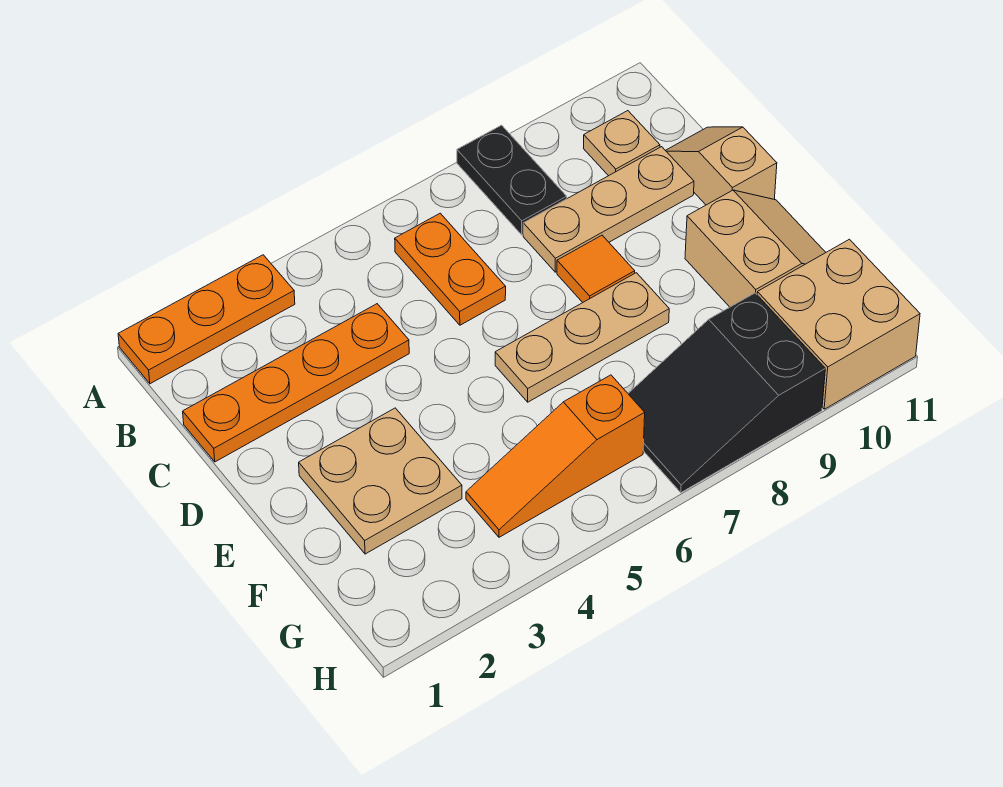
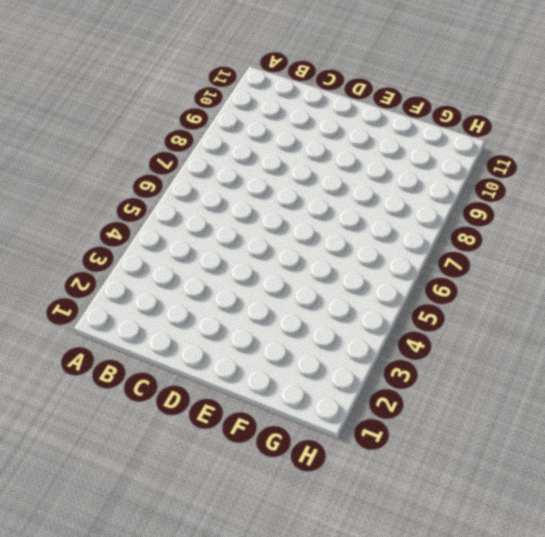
none -> orange 1x3 plate [118,255,295,384]
none -> black 1x2 plate [457,125,567,235]
none -> orange 1x2 plate [395,213,506,325]

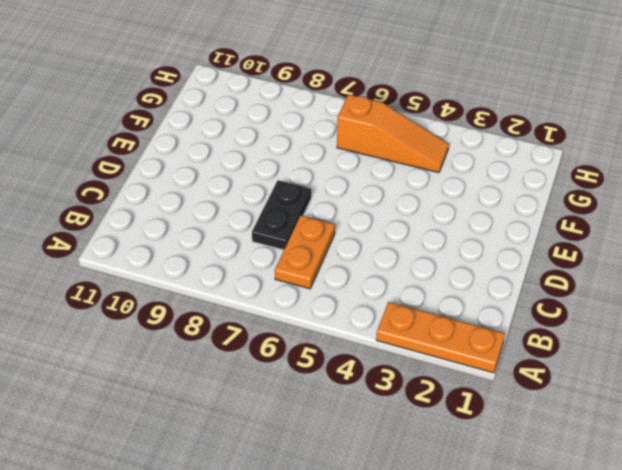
black 1x2 plate [252,180,311,250] -> black 1x2 plate moved to [457,125,567,235]
none -> tan 1x1 plate [584,111,660,176]
none -> orange 1x4 plate [183,304,409,462]
none -> tan 1x3 plate [523,147,694,272]

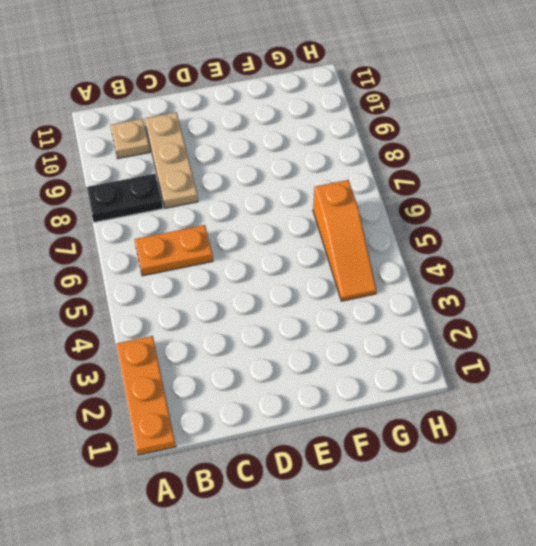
none -> orange 1x4 plate [183,304,409,462]
none -> tan 1x2 slope [665,127,777,205]
none -> orange 1x1 tile [557,235,635,302]

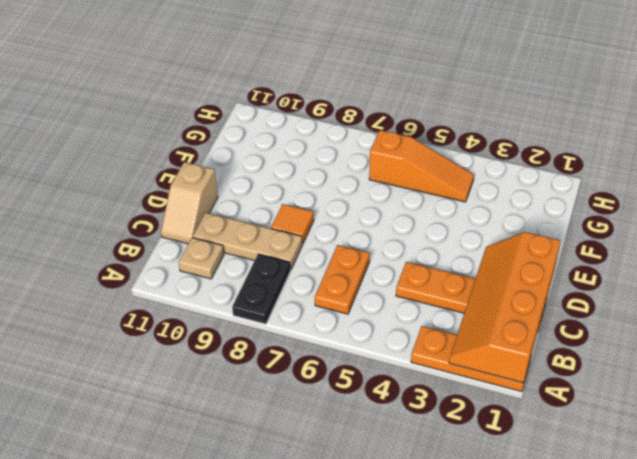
orange 2x4 slope [449,232,561,383] -> none
none -> tan 2x2 plate [299,408,462,554]
none -> tan 1x3 plate [495,273,669,402]
none -> tan 2x2 slope [685,190,826,307]

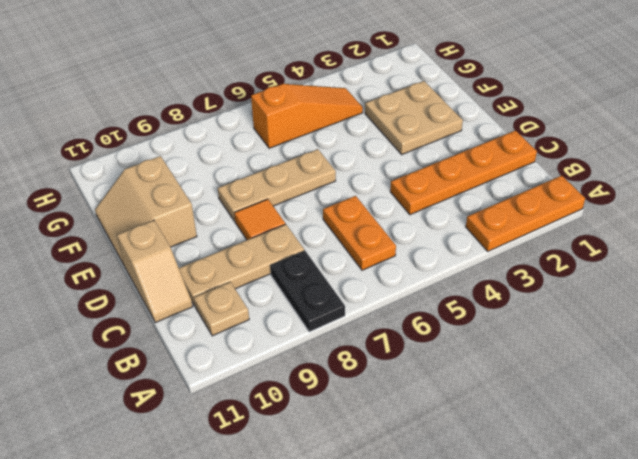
none -> black 2x3 slope [628,293,825,493]
none -> tan 2x2 brick [757,239,920,409]

